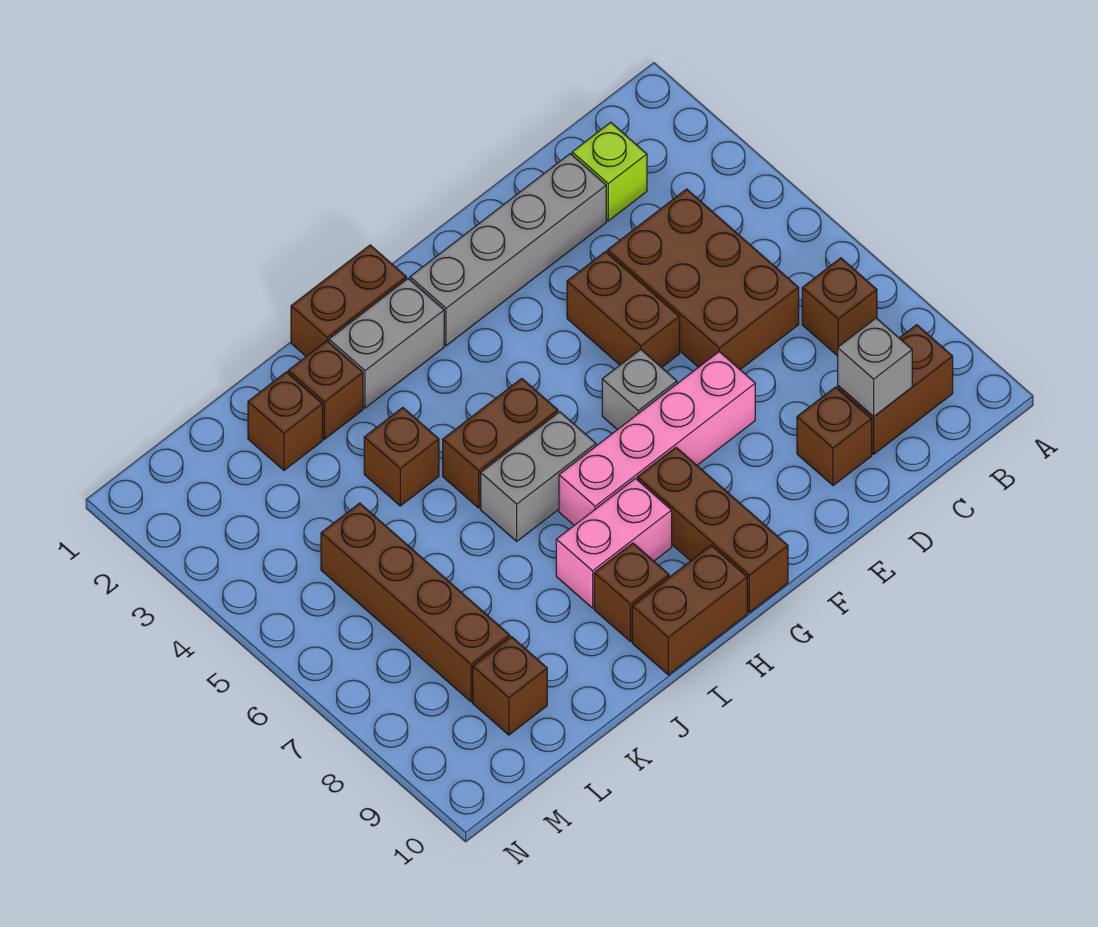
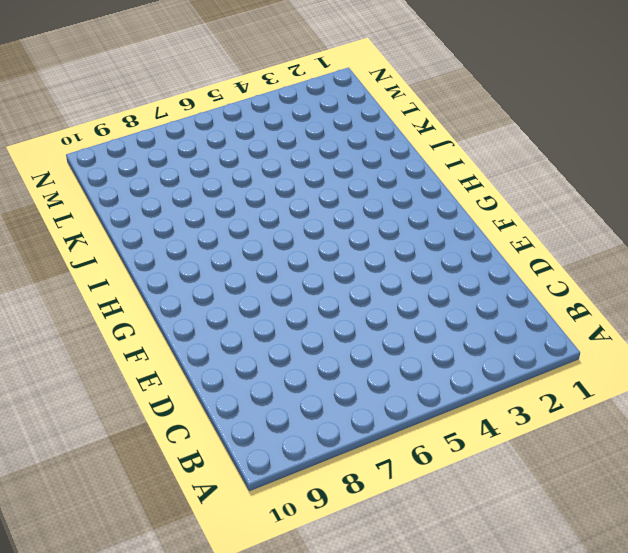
none -> brown 1x1 brick [802,258,877,356]
none -> brown 1x2 brick [838,325,953,454]
none -> lime 1x1 brick [572,122,647,221]

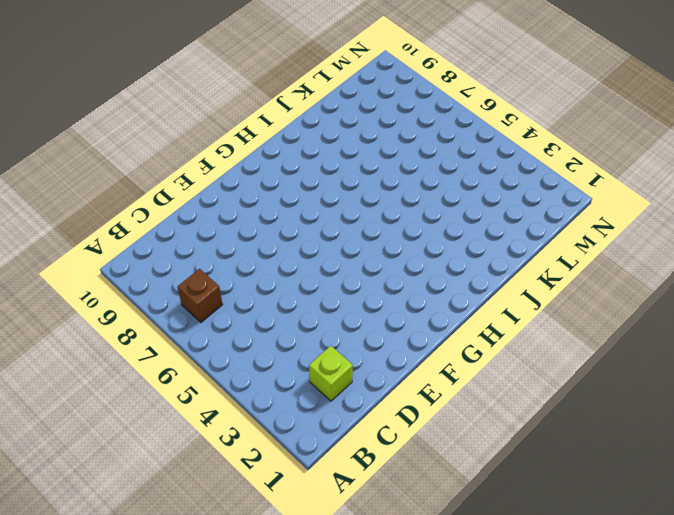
none -> brown 1x2 brick [838,325,953,454]
none -> brown 2x3 brick [607,189,799,370]
none -> grey 1x4 brick [410,154,606,346]

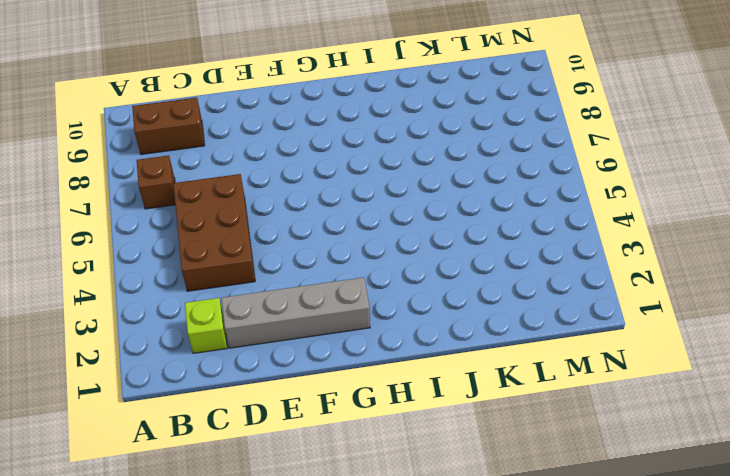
none -> brown 1x1 brick [797,387,872,486]
none -> brown 1x2 brick [567,252,680,367]
none -> pink 1x4 brick [559,352,755,525]

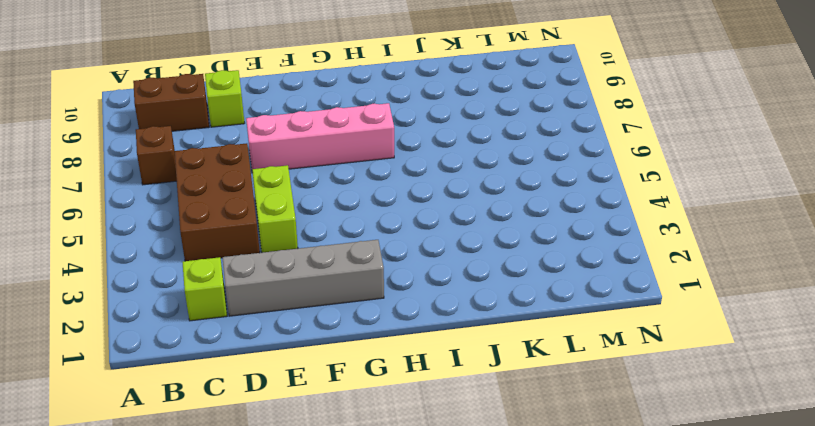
lime 1x1 brick [205,70,244,127] -> brown 1x1 brick [797,387,872,486]
lime 1x2 brick [252,165,298,253] -> brown 1x2 brick [567,252,680,367]
none -> grey 1x1 brick [602,349,677,430]
none -> brown 1x3 brick [638,447,788,612]
none -> brown 1x2 brick [291,245,406,356]

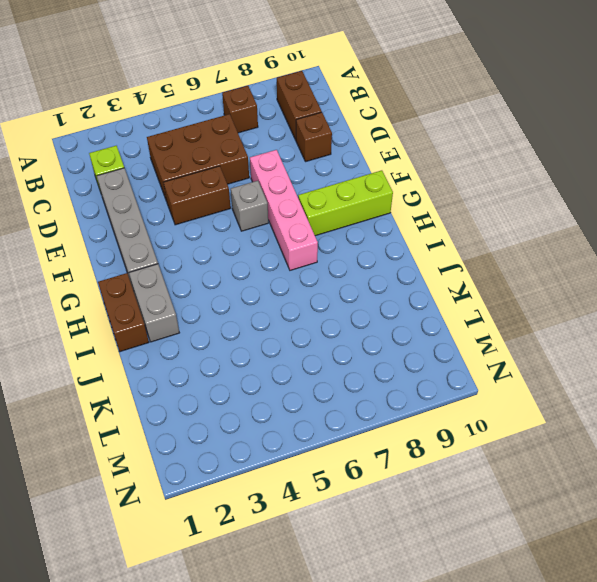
lime 1x3 brick [298,170,393,236] -> brown 1x3 brick [638,447,788,612]
none -> brown 1x2 brick [443,379,558,508]
none -> grey 1x2 brick [481,412,596,541]
none -> pink 1x2 brick [556,479,672,608]

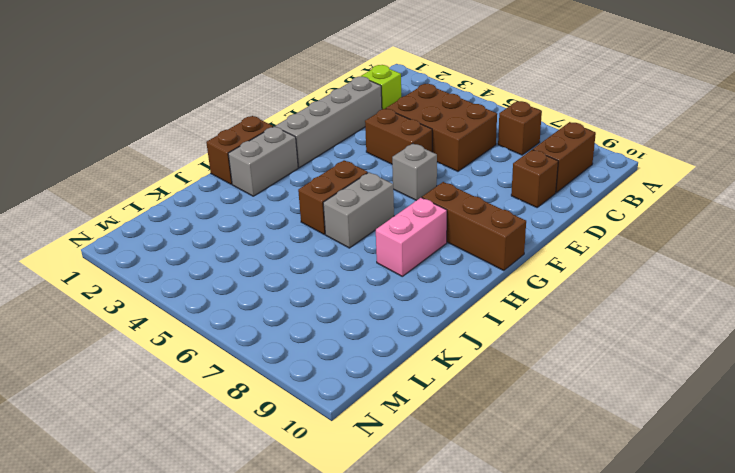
none -> pink 1x4 brick [559,352,755,525]
none -> brown 1x2 brick [632,545,747,675]
none -> brown 1x1 brick [594,543,669,641]

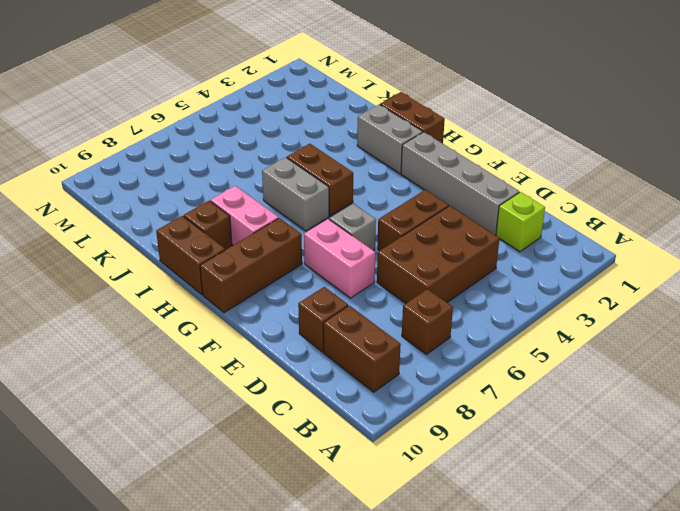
pink 1x2 brick [304,219,375,298] -> pink 1x4 brick [559,352,755,525]
none -> brown 1x1 brick [288,341,363,439]
none -> brown 1x1 brick [364,408,439,506]
none -> brown 1x1 brick [248,372,323,470]

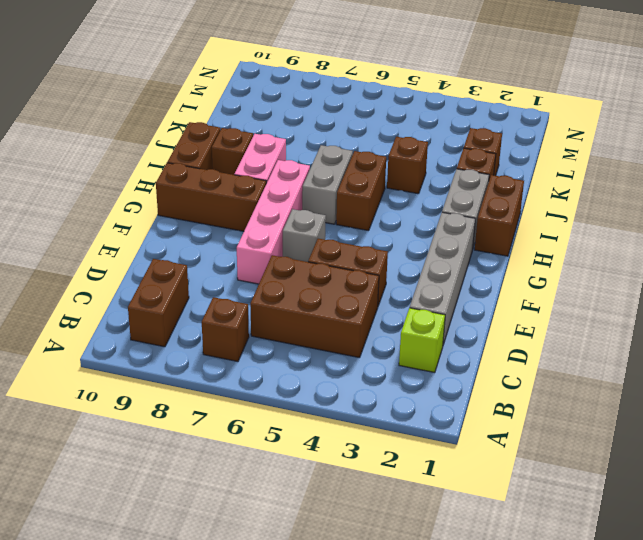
none -> brown 1x1 brick [797,387,872,486]
none -> brown 1x4 brick [321,503,510,702]
none -> brown 1x1 brick [473,637,547,735]

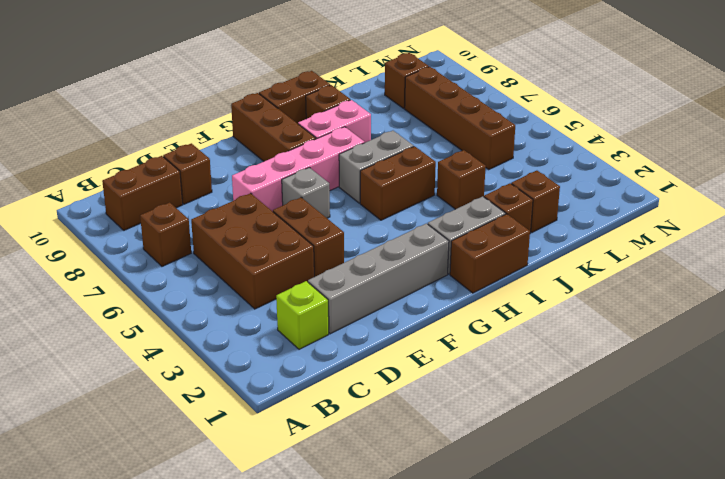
none -> grey 1x1 brick [838,318,912,417]

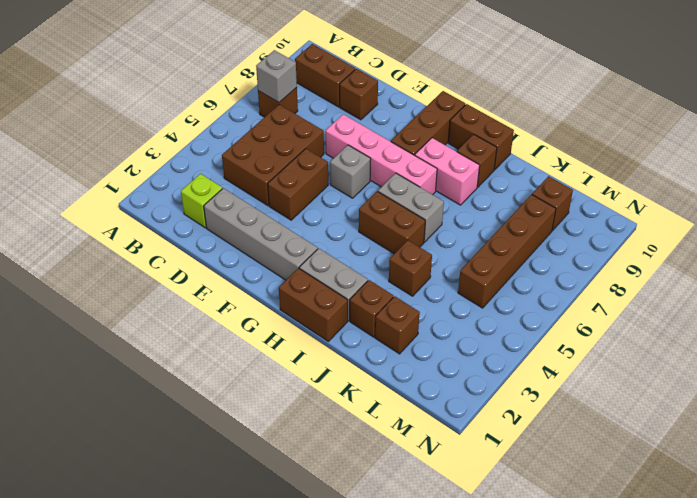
grey 1x1 brick [256,50,297,103] -> grey 1x1 brick moved to [838,318,912,417]

